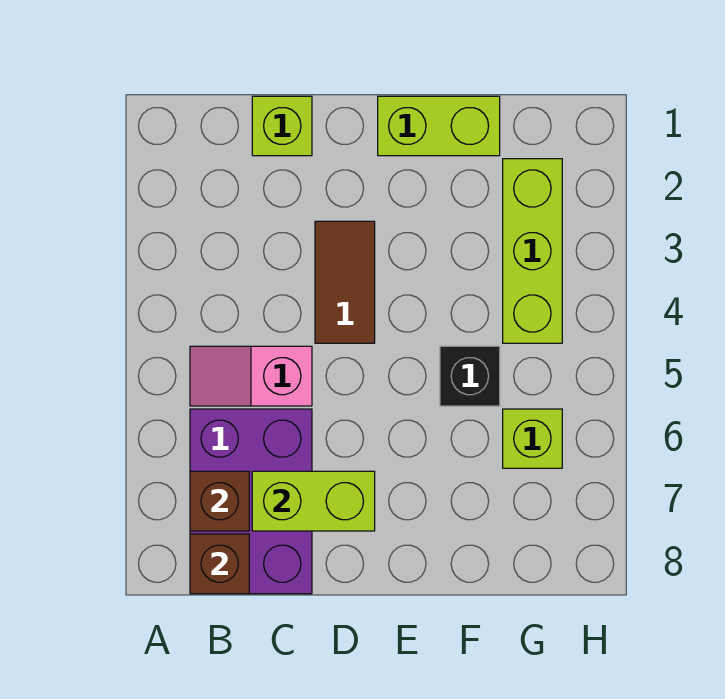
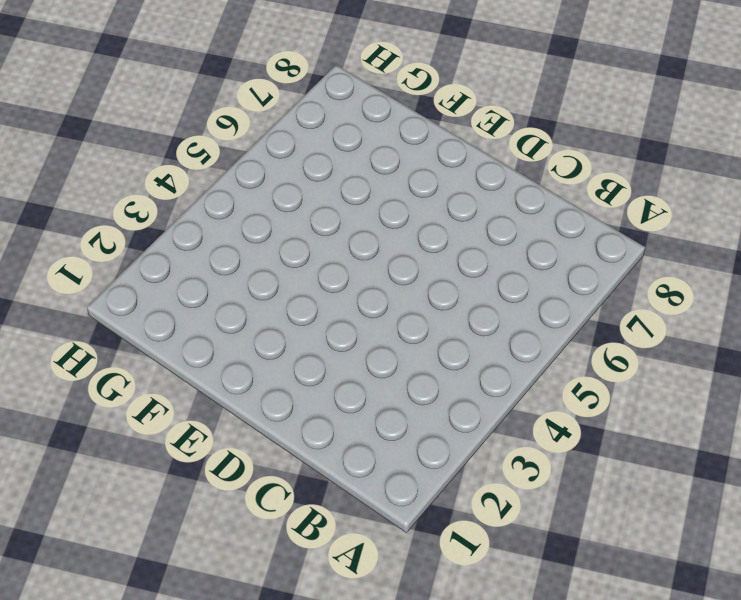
none -> pink 1x2 slope [190,346,312,406]
none -> purple 2x3 brick [190,409,312,594]

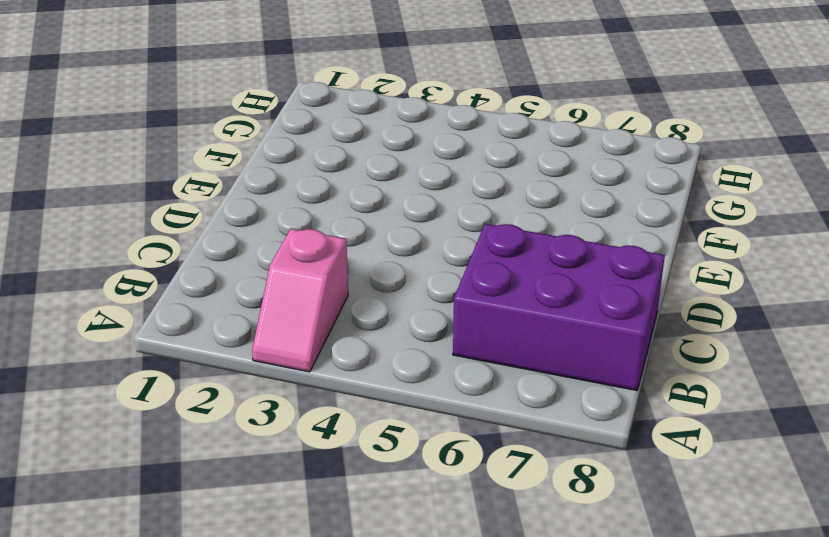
pink 1x2 slope [252,229,348,372] -> pink 1x2 slope moved to [190,346,312,406]
none -> lime 1x1 brick [252,96,312,156]
none -> brown 1x2 tile [315,221,375,343]

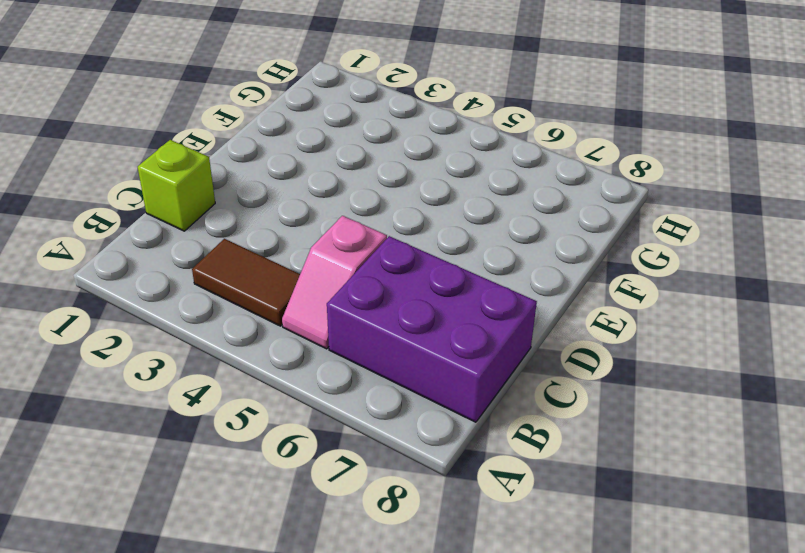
brown 1x2 tile [192,239,300,326] -> brown 1x2 tile moved to [315,221,375,343]
none -> lime 1x2 brick [378,96,500,156]
none -> black 1x1 brick [440,346,500,406]

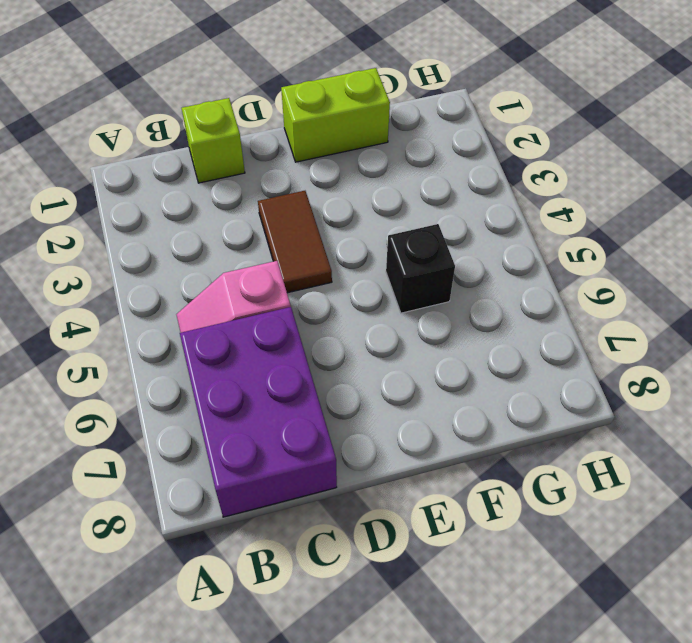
none -> lime 1x3 brick [503,159,562,343]
none -> lime 1x1 brick [503,409,562,468]

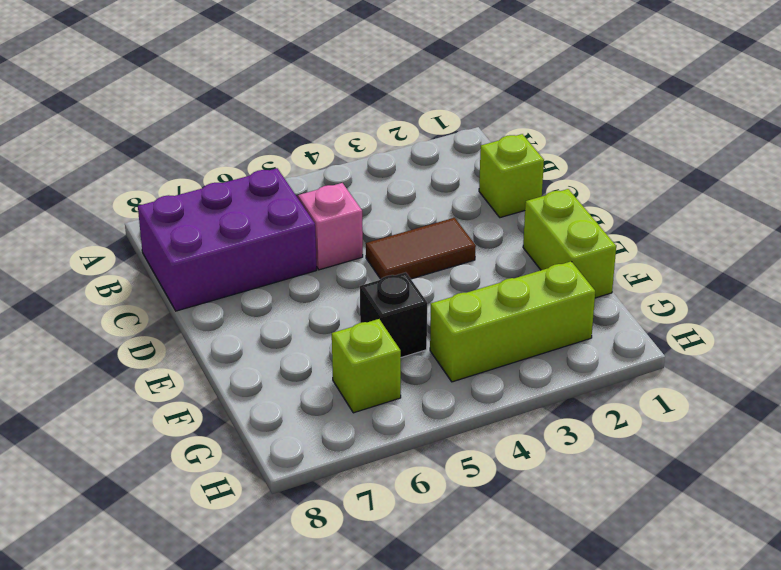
none -> brown 1x1 brick [190,471,249,531]
none -> brown 1x1 brick [190,534,249,594]

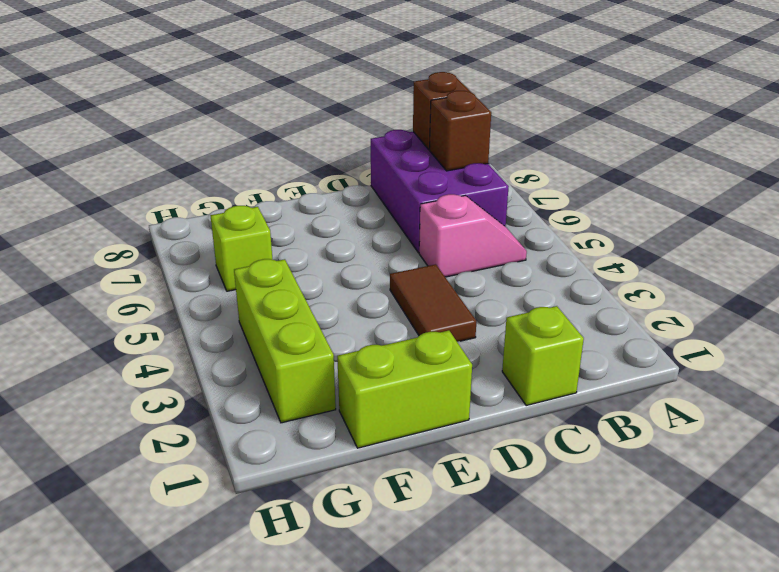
none -> black 1x1 brick [440,346,500,406]
none -> lime 1x2 brick [252,471,375,531]

